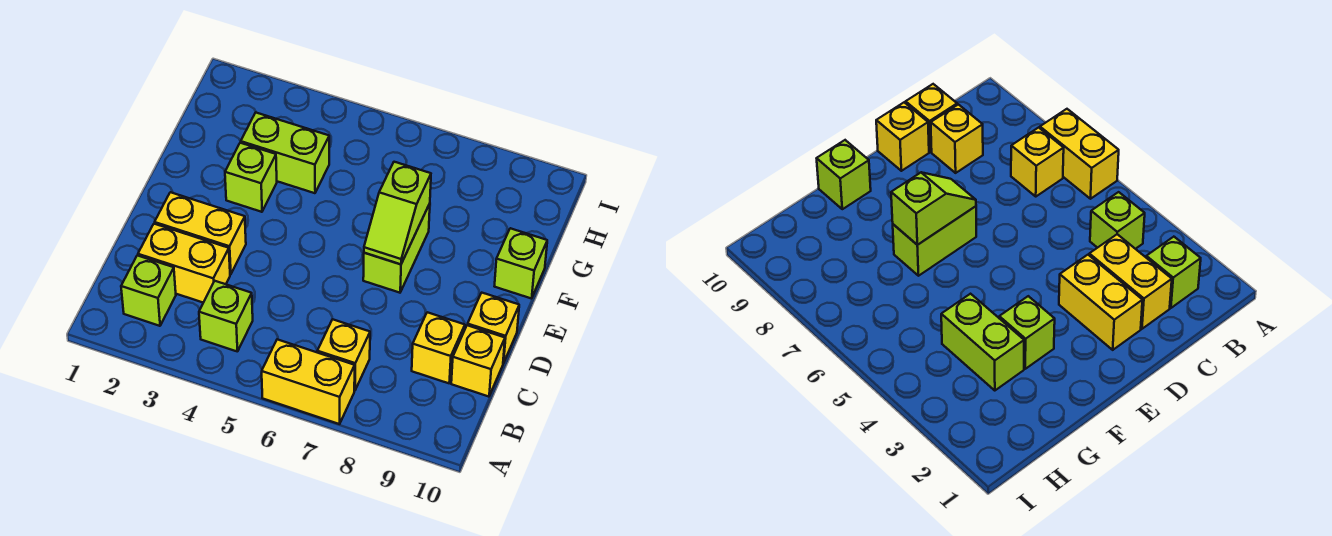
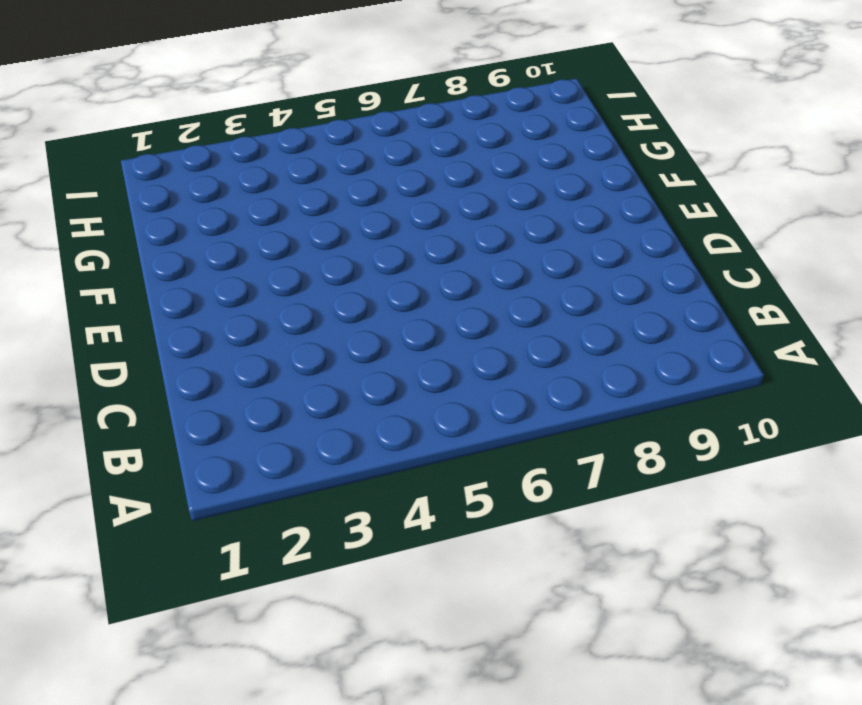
none -> yellow 1x2 brick [262,339,355,424]
none -> lime 1x1 brick [121,255,176,326]
none -> lime 1x1 brick [199,281,253,352]

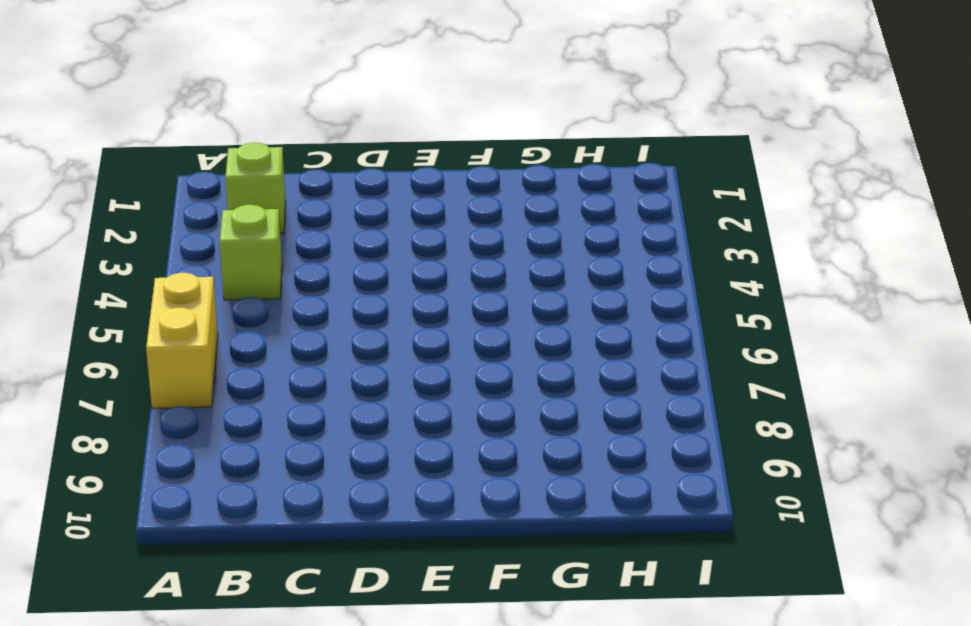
none -> yellow 1x1 brick [317,319,370,391]
none -> yellow 1x2 brick [138,224,230,303]
none -> yellow 1x1 brick [412,312,465,383]

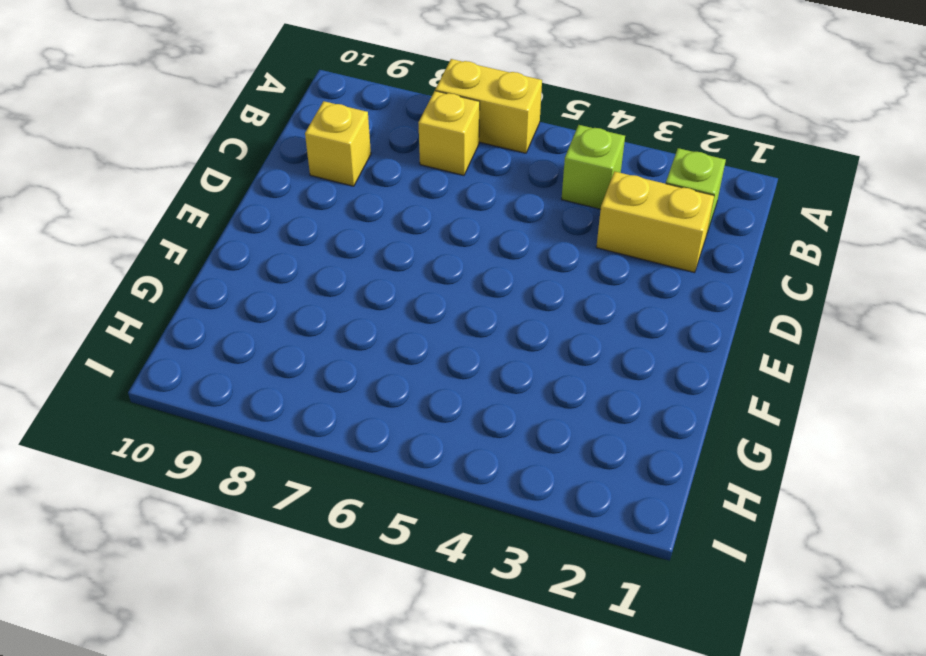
none -> yellow 1x1 brick [451,325,505,397]
none -> yellow 1x2 brick [155,192,246,274]
none -> yellow 1x1 brick [468,293,519,363]

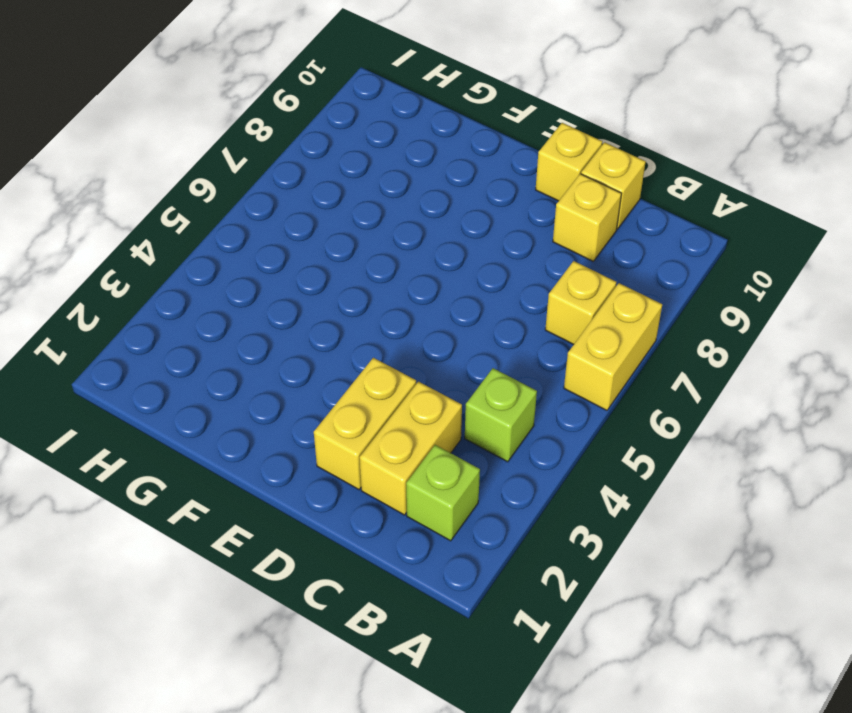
none -> lime 1x2 brick [363,204,430,293]
none -> lime 1x1 brick [225,143,277,212]
none -> lime 1x1 brick [494,228,547,299]

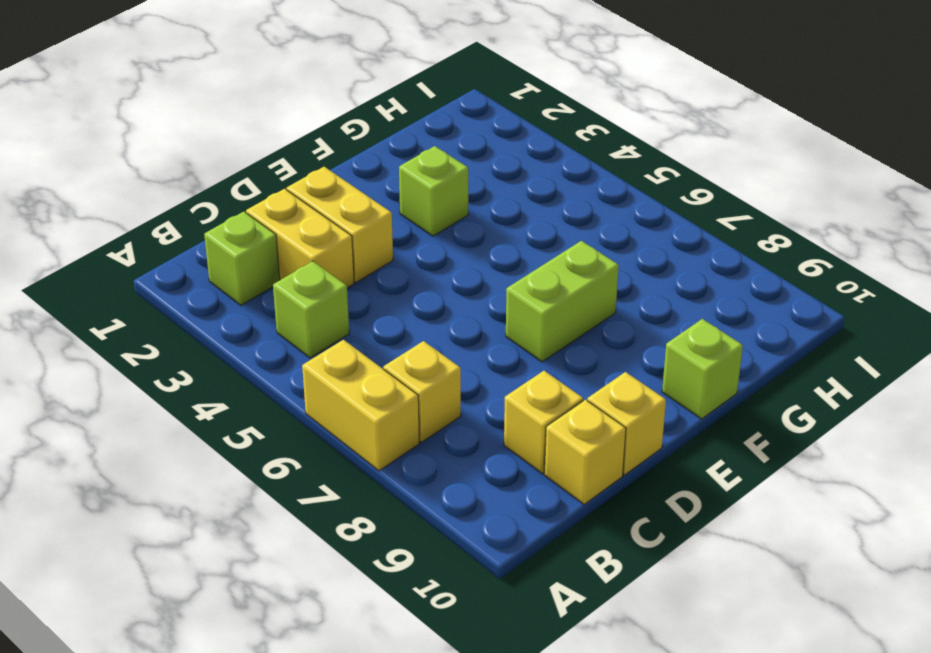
none -> lime 1x2 brick [241,113,329,193]
none -> lime 1x2 slope [364,162,431,264]

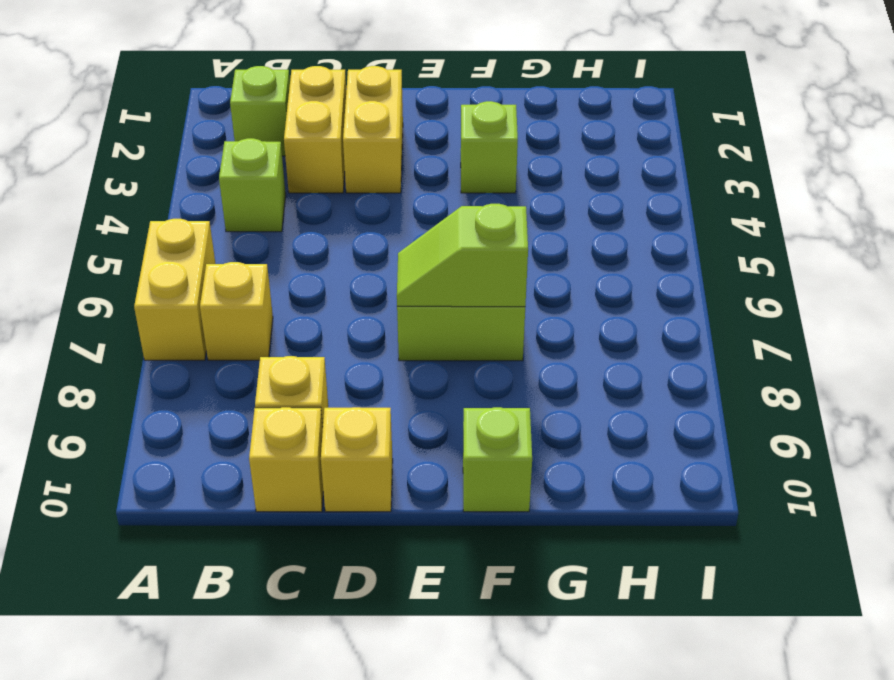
none -> lime 1x2 brick [241,113,329,193]

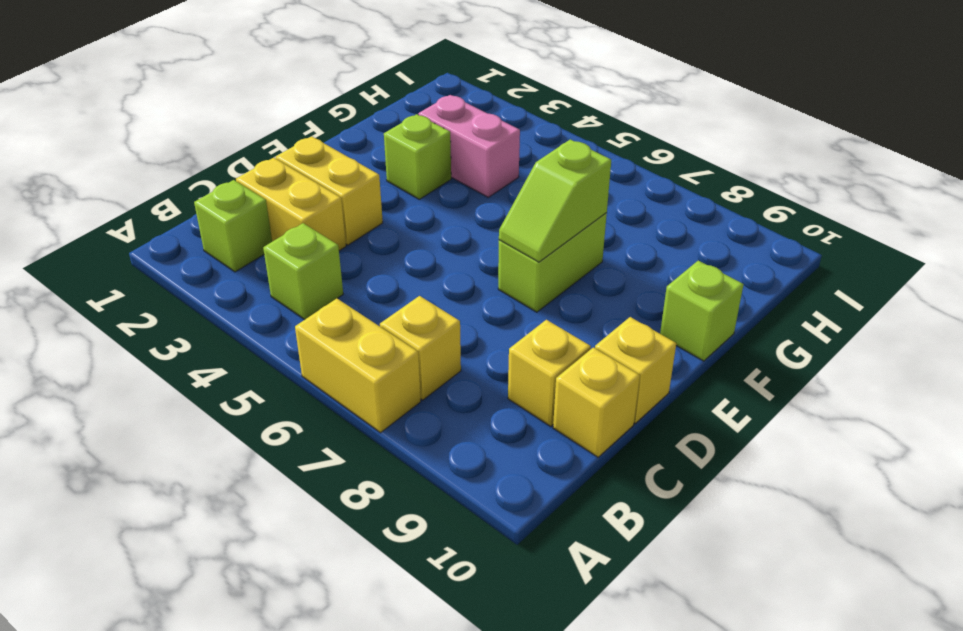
pink 1x2 brick [418,95,520,197] -> lime 1x2 brick [241,113,329,193]

